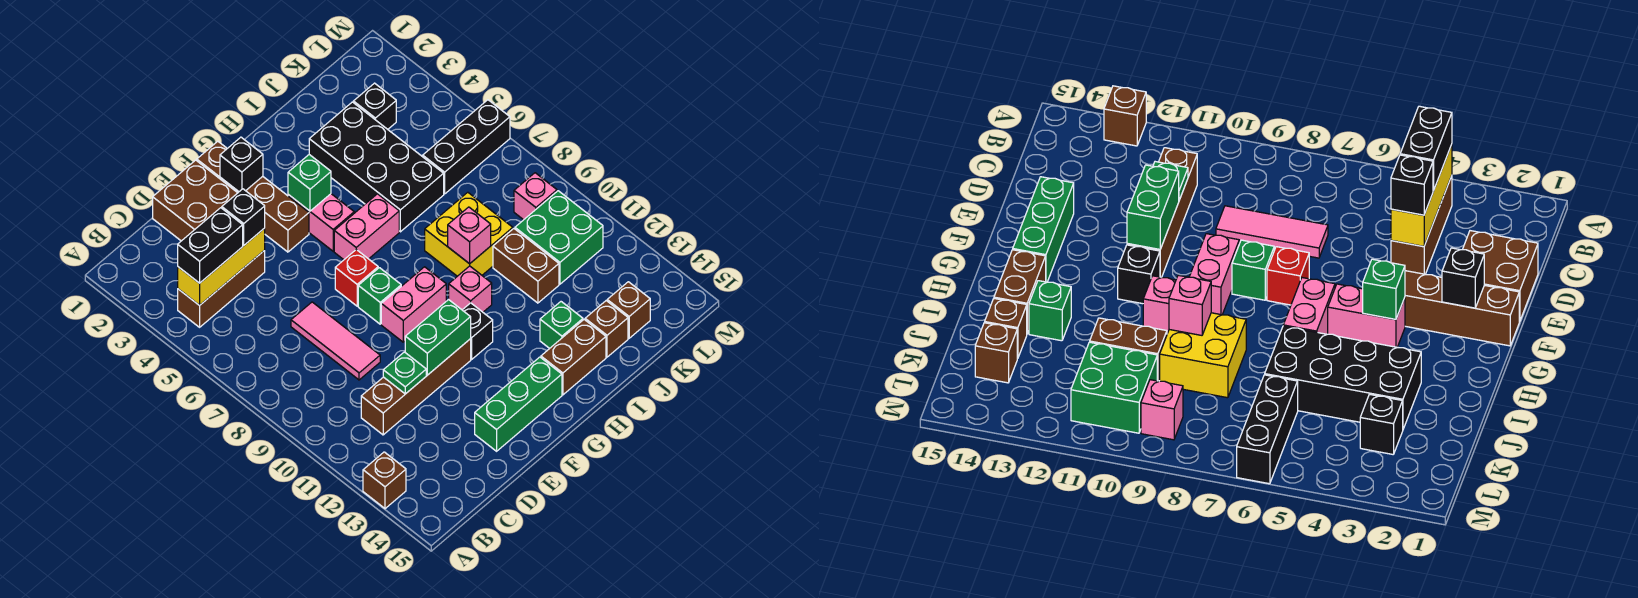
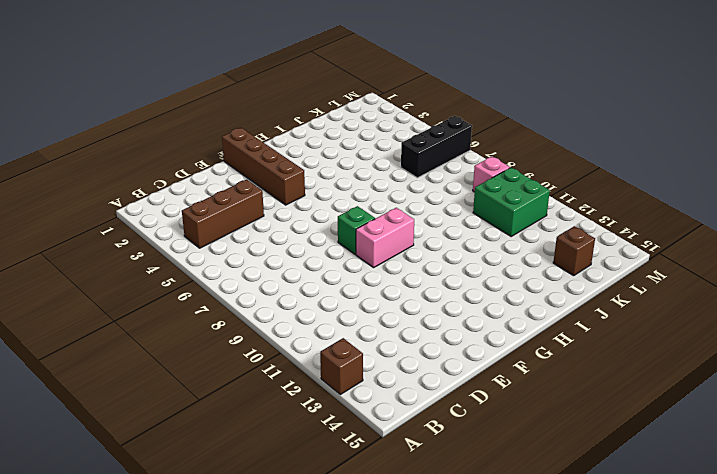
none -> brown 1x4 brick [361,339,471,435]
none -> brown 2x2 brick [153,160,237,241]
none -> pink 1x3 tile [291,302,380,380]
none -> green 1x3 brick [475,357,562,451]

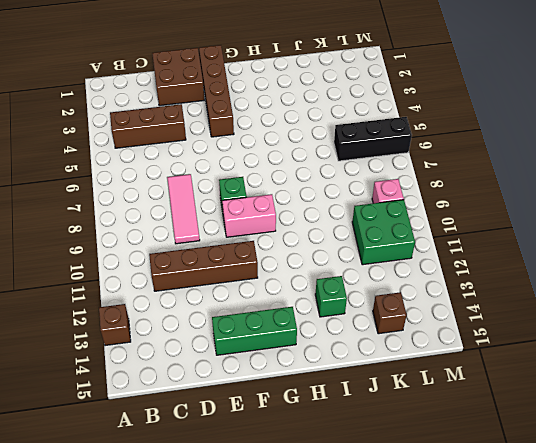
none -> red 1x1 brick [335,250,378,306]
none -> pink 1x2 brick [288,194,354,251]
none -> pink 1x2 brick [334,194,399,260]
none -> black 1x1 brick [463,303,493,359]

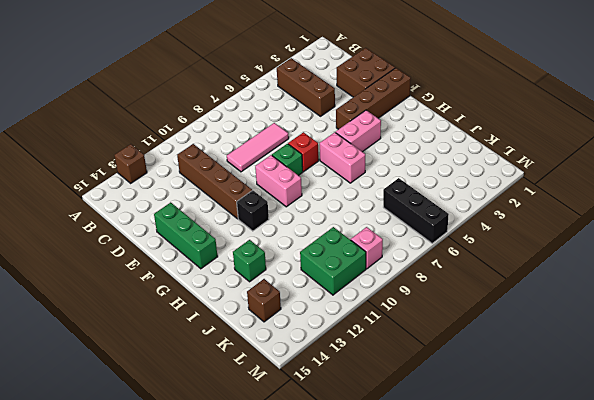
none -> pink 1x1 brick [449,266,492,312]
none -> brown 1x2 brick [541,320,606,395]
none -> black 2x4 brick [309,102,444,232]
none -> yellow 2x2 brick [425,192,513,276]

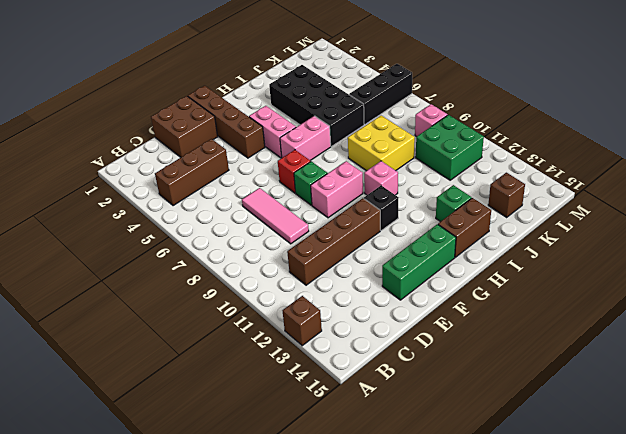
none -> brown 1x2 brick [493,229,559,303]
none -> brown 1x1 brick [585,301,628,357]
none -> black 1x1 brick [353,83,396,129]
none -> yellow 1x3 brick [178,228,265,305]

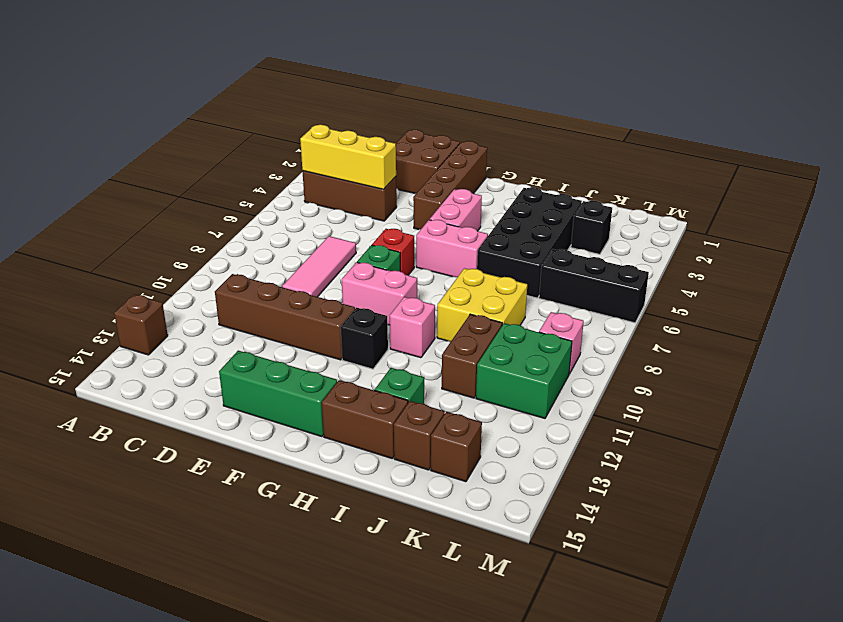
none -> green 1x1 plate [383,352,426,394]
none -> green 1x2 brick [405,299,471,375]
none -> black 1x1 brick [220,137,263,192]
none -> green 1x1 brick [288,155,331,211]

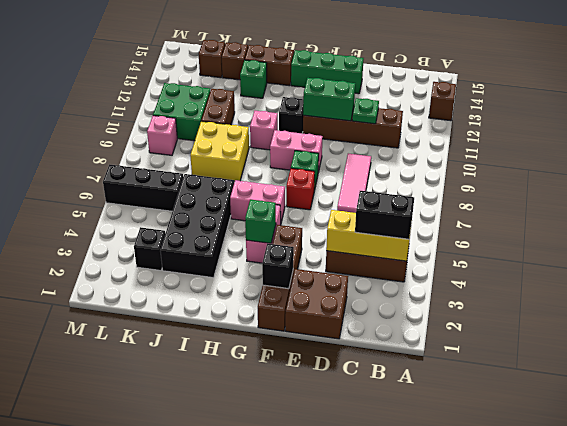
none -> pink 1x1 brick [448,207,491,264]
none -> black 1x1 brick [222,189,265,245]

